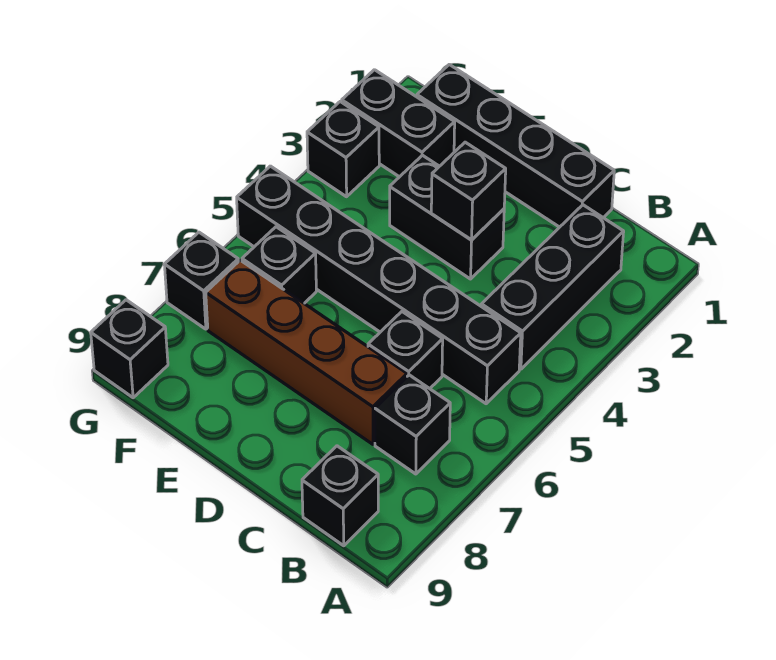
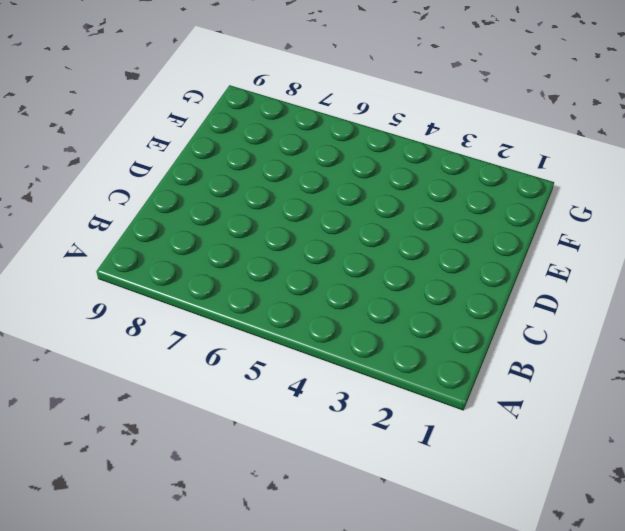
none -> black 1x3 brick [481,205,624,369]
none -> black 1x6 brick [237,166,521,404]
none -> black 1x1 brick [375,375,450,474]

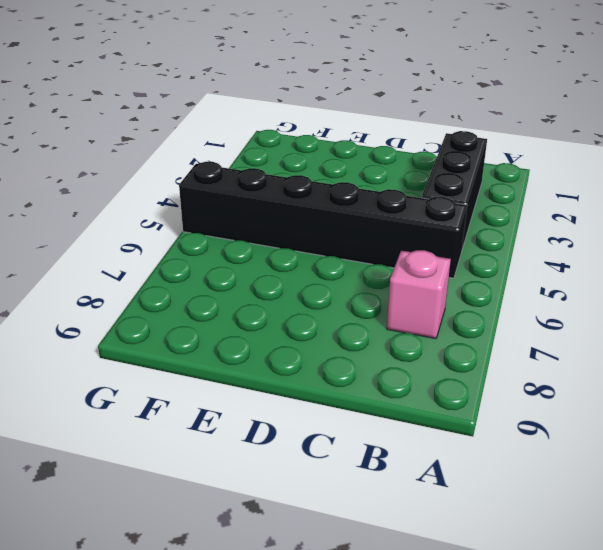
pink 1x1 brick [387,250,451,339] -> black 1x1 brick [375,375,450,474]
none -> black 1x1 brick [302,446,378,546]
none -> black 1x4 brick [417,65,614,227]
none -> black 1x1 brick [368,312,443,389]

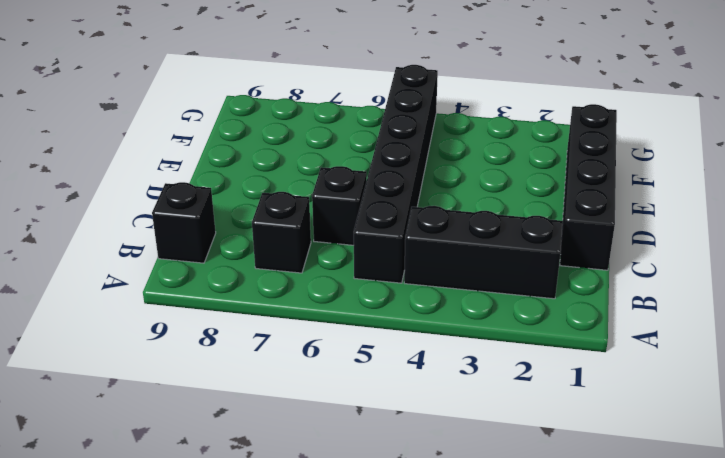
none -> brown 1x4 brick [206,260,407,444]
none -> black 1x2 brick [390,155,504,279]
none -> black 1x2 brick [342,70,455,177]

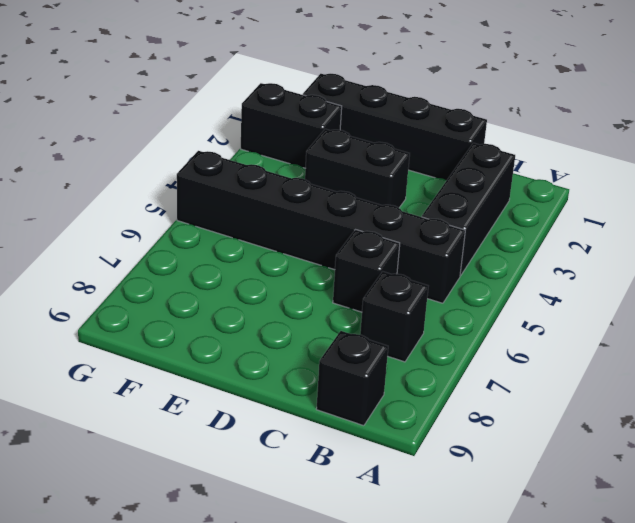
none -> brown 1x4 brick [206,260,407,444]
none -> black 1x1 brick [242,227,316,303]
none -> black 1x1 brick [307,102,379,197]

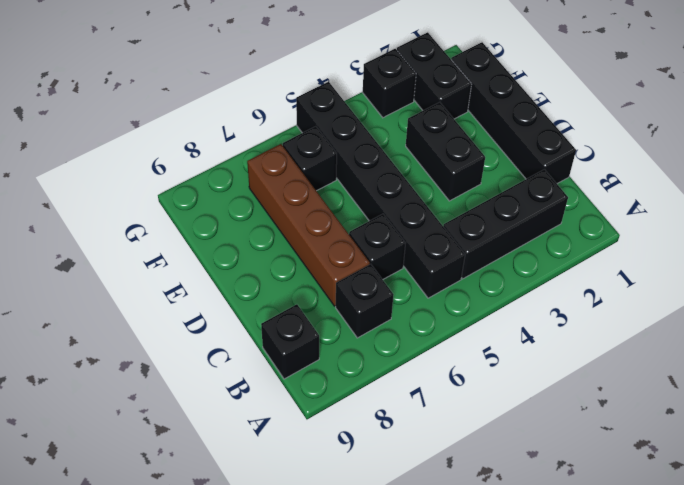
none -> black 1x1 brick [164,232,238,329]
none -> black 1x1 brick [91,300,168,398]
none -> black 1x1 brick [431,142,506,240]

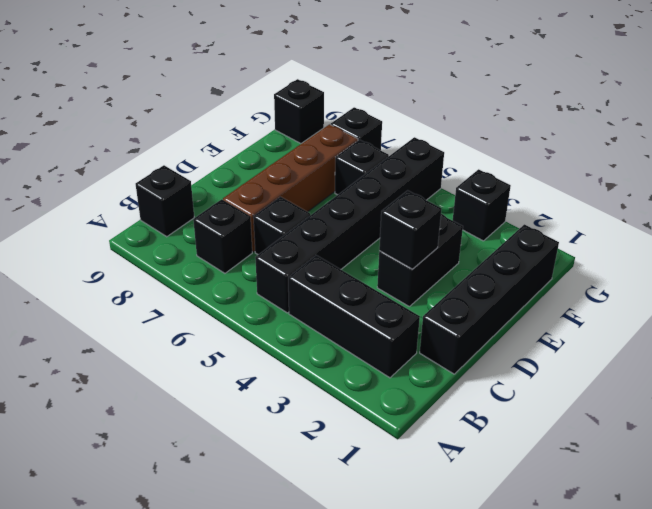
none -> black 1x2 brick [342,70,455,177]

